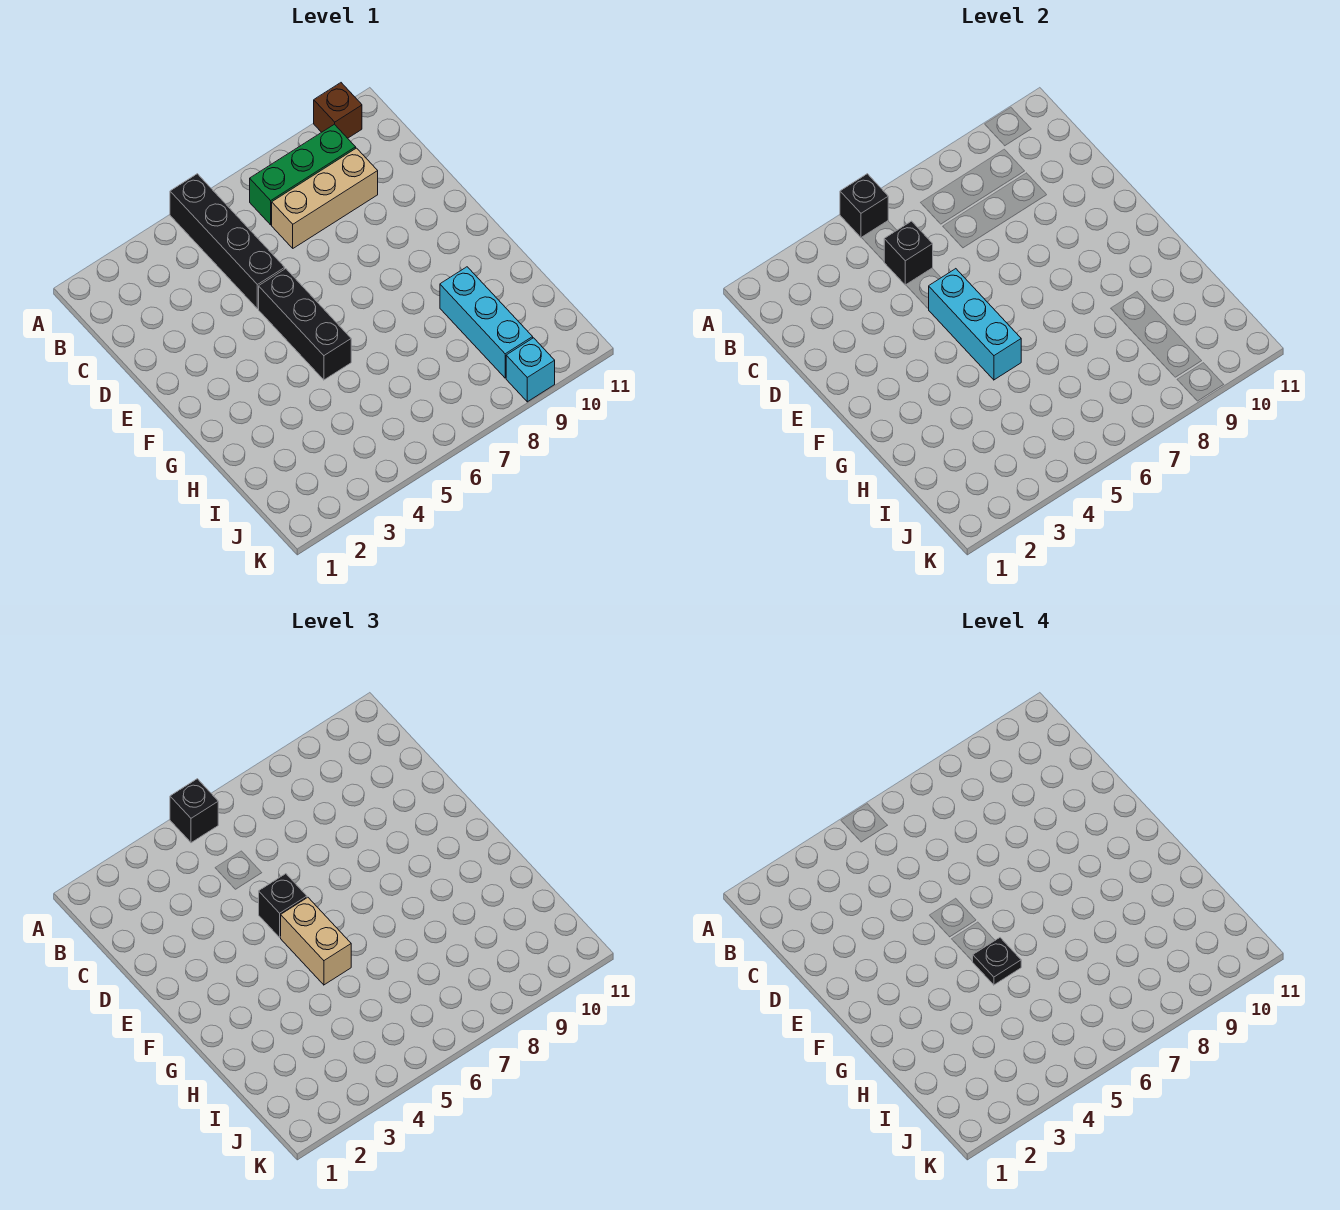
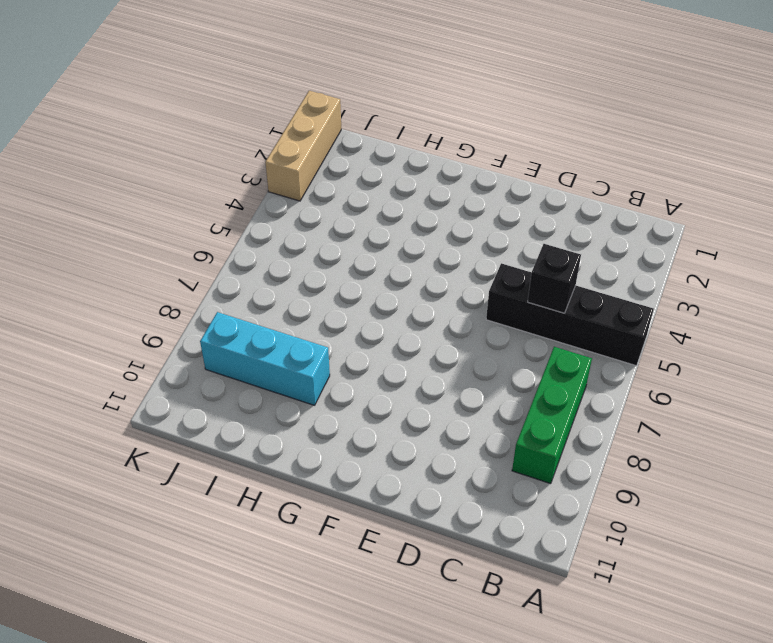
tan 1x3 brick [265,91,341,201] -> tan 1x3 brick moved to [272,148,378,248]
none -> brown 1x1 brick [314,83,362,138]
none -> black 1x3 brick [259,269,351,380]
none -> cyan 1x1 brick [506,338,555,402]

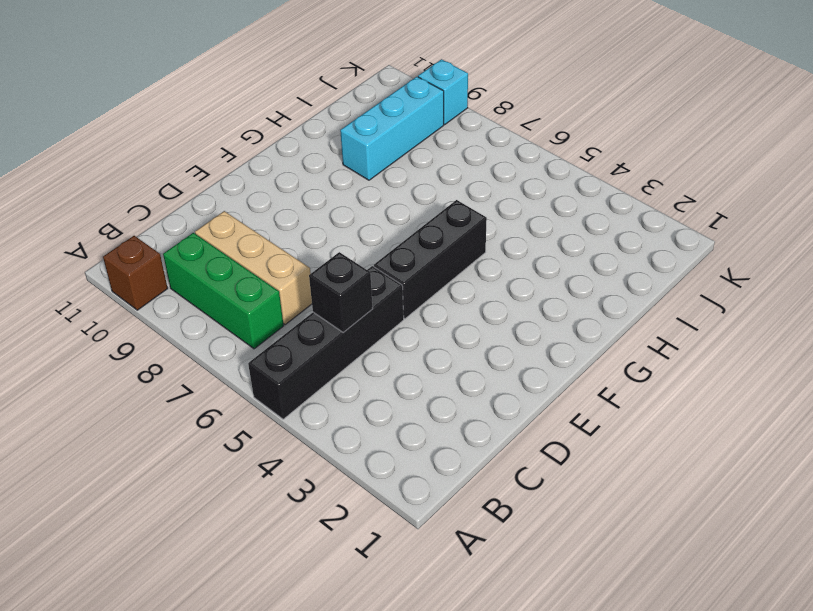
none -> black 1x1 brick [840,174,888,238]
none -> cyan 1x3 brick [929,269,1021,380]
none -> black 1x1 brick [170,779,218,843]

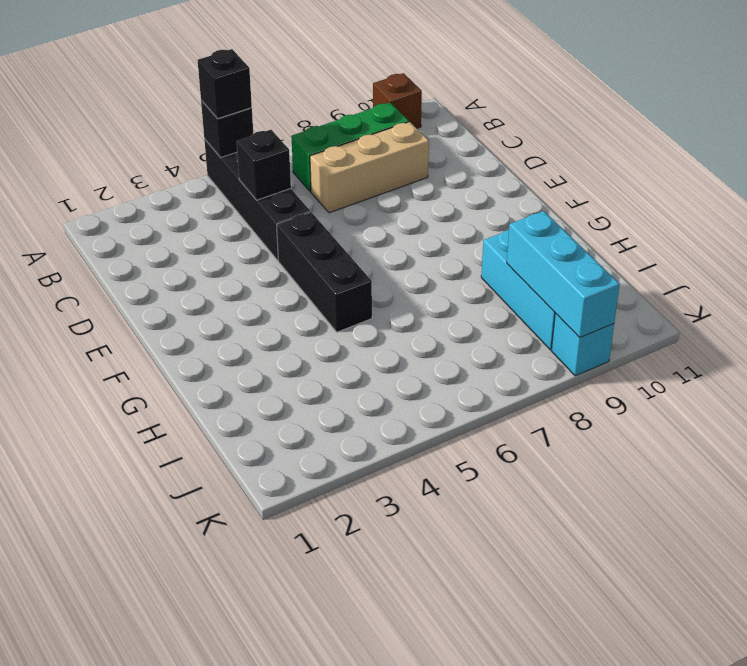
cyan 1x3 brick [507,211,620,338] -> cyan 1x3 brick moved to [929,269,1021,380]
none -> black 1x1 brick [259,874,307,937]
none -> tan 1x2 brick [280,897,351,985]
none -> black 1x1 plate [972,938,1021,985]

